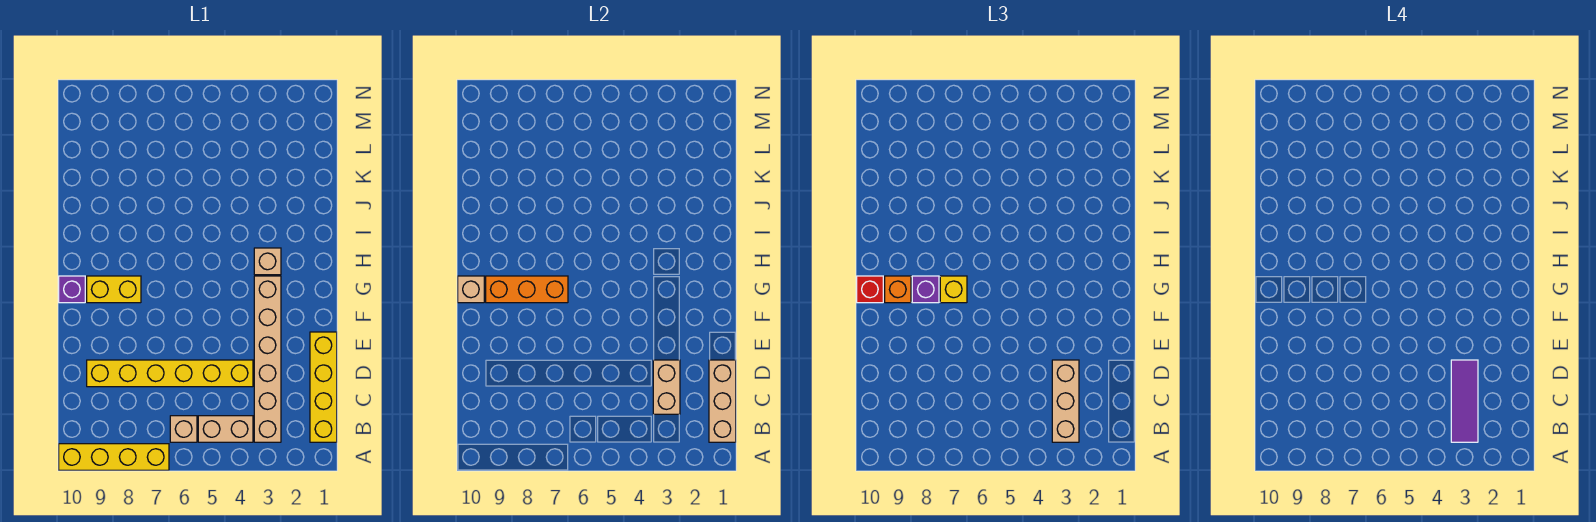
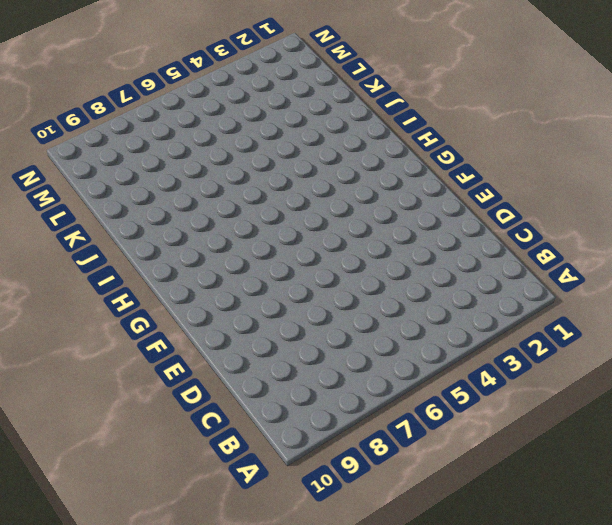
none -> yellow 1x4 brick [59,444,169,470]
none -> yellow 1x4 brick [310,332,337,442]
none -> tan 1x6 brick [254,276,281,442]

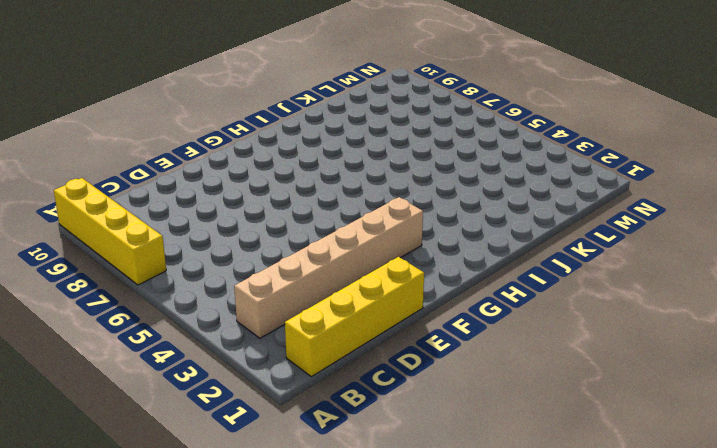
none -> tan 1x2 brick [198,416,253,442]
none -> tan 1x1 brick [170,416,197,442]
none -> yellow 1x6 brick [87,360,253,387]

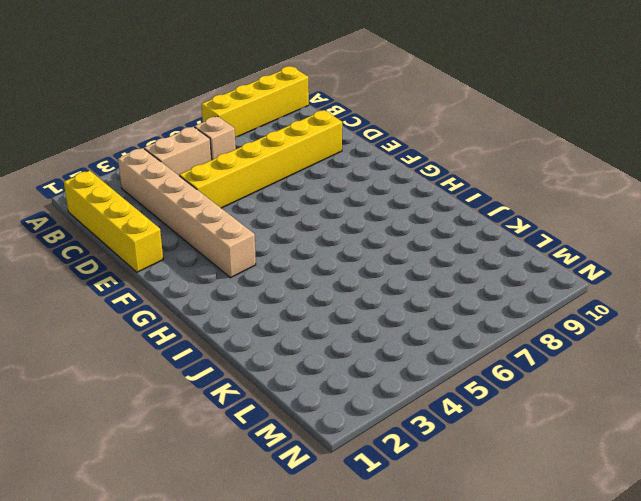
none -> yellow 1x2 brick [87,276,141,303]
none -> purple 1x1 brick [59,276,85,303]
none -> tan 1x1 brick [254,248,281,275]

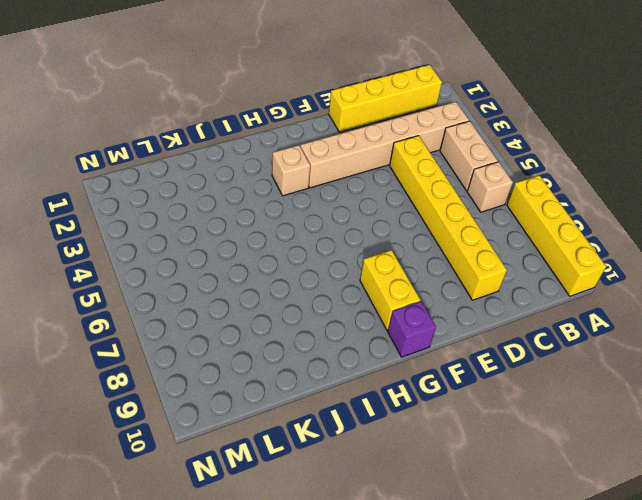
none -> tan 1x3 brick [709,360,736,442]
none -> tan 1x2 brick [653,360,680,414]
none -> orange 1x3 brick [486,276,568,303]

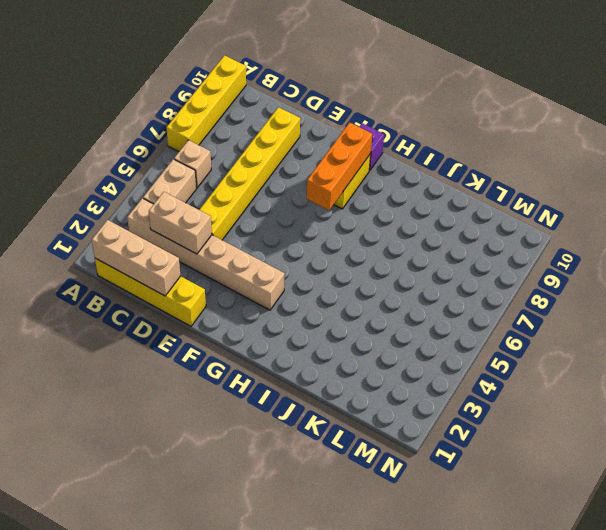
none -> tan 1x1 brick [254,248,281,275]
none -> tan 1x1 brick [458,276,484,303]
none -> tan 1x3 brick [1052,360,1079,442]

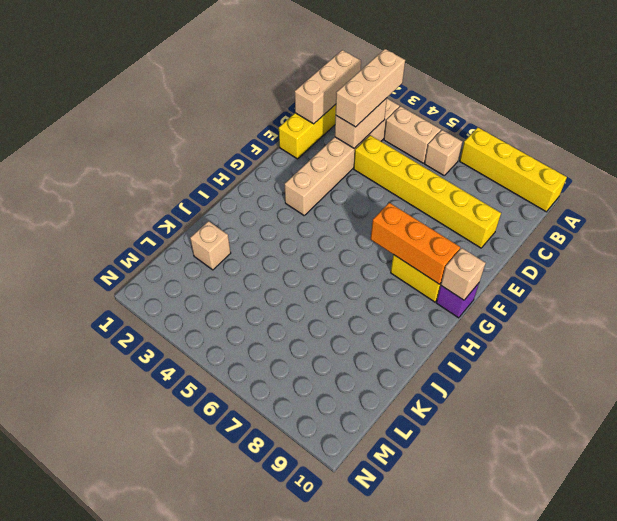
tan 1x1 brick [190,221,231,270] -> tan 1x1 brick moved to [254,248,281,275]
none -> yellow 1x1 brick [940,276,967,303]
none -> purple 1x1 brick [912,276,939,303]
none -> orange 1x1 brick [885,276,911,303]

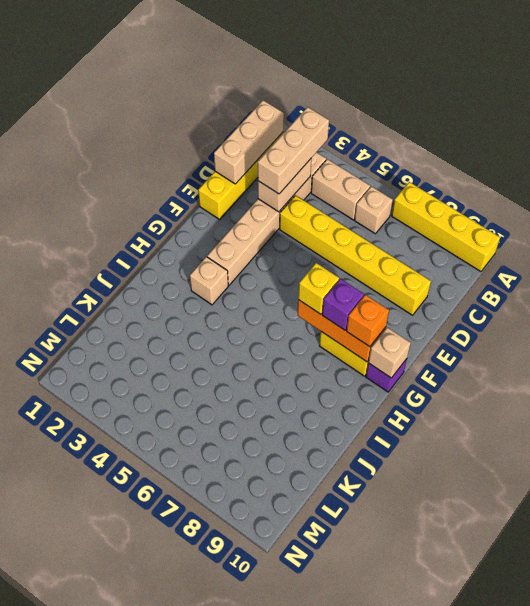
none -> red 1x1 brick [857,276,883,303]
none -> purple 1x3 tile [1451,360,1478,442]

